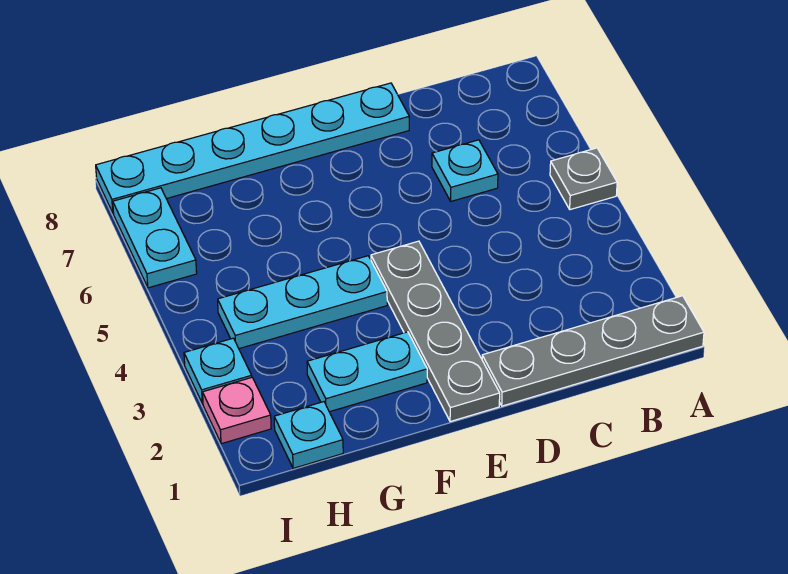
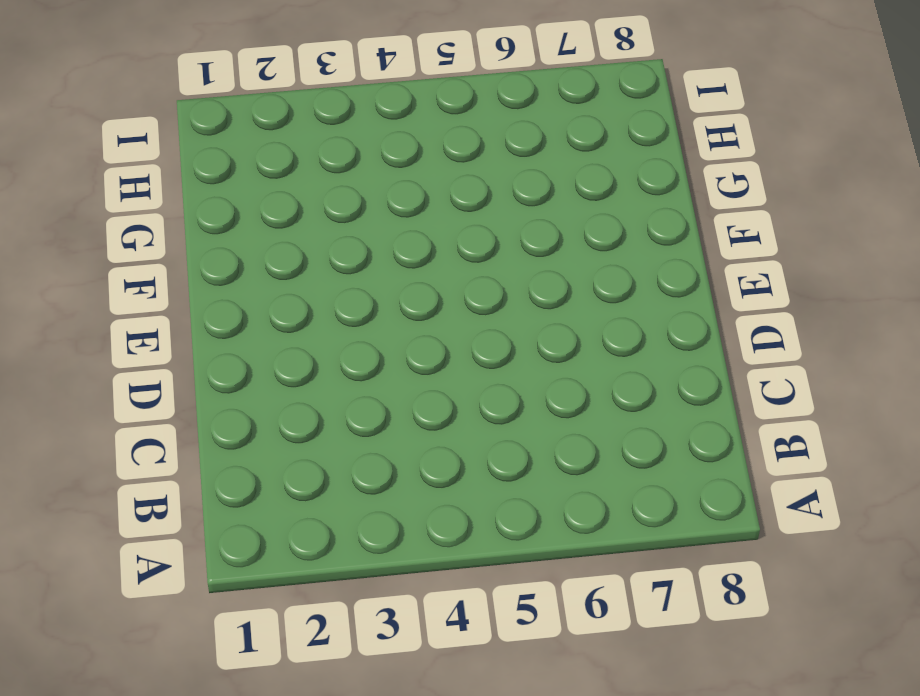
none -> grey 1x4 plate [482,296,704,406]
none -> grey 1x1 plate [550,148,617,210]

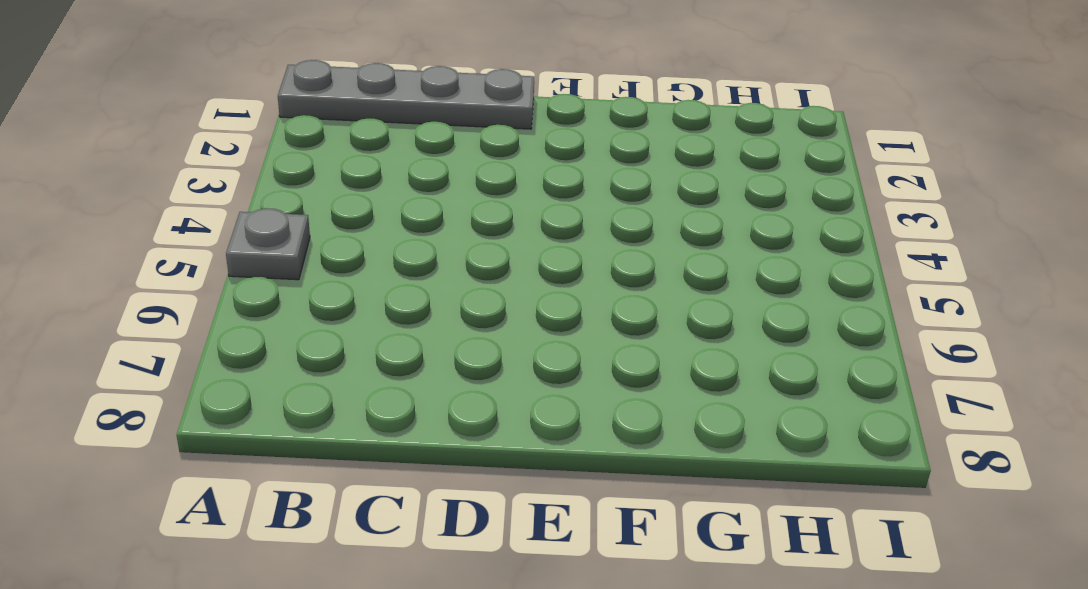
none -> cyan 1x1 plate [432,140,498,201]
none -> cyan 1x6 plate [96,83,409,213]

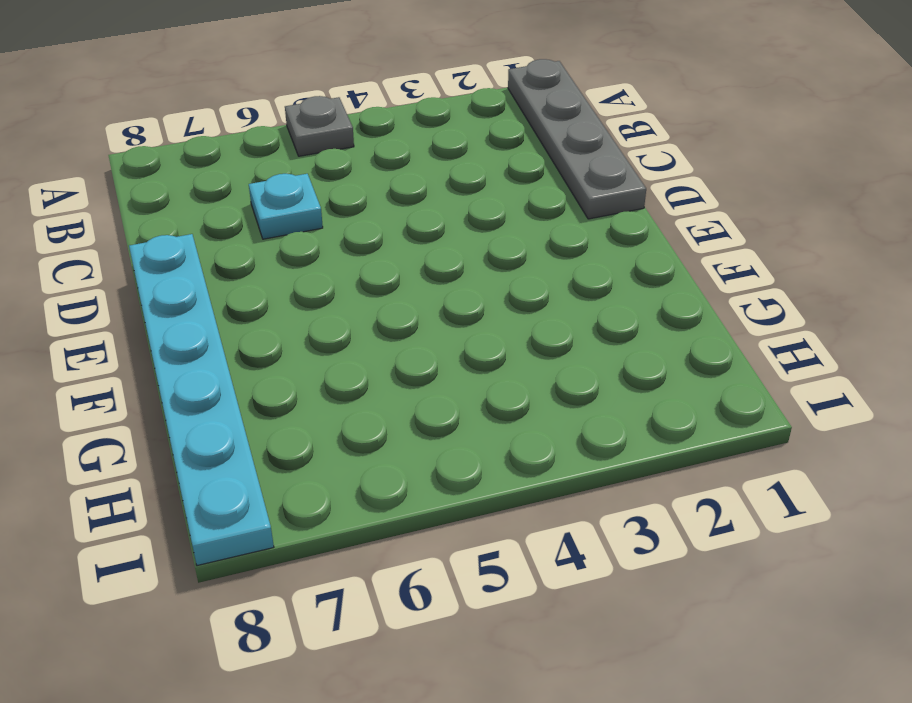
none -> grey 1x4 plate [371,241,500,422]
none -> cyan 1x2 plate [307,332,427,412]

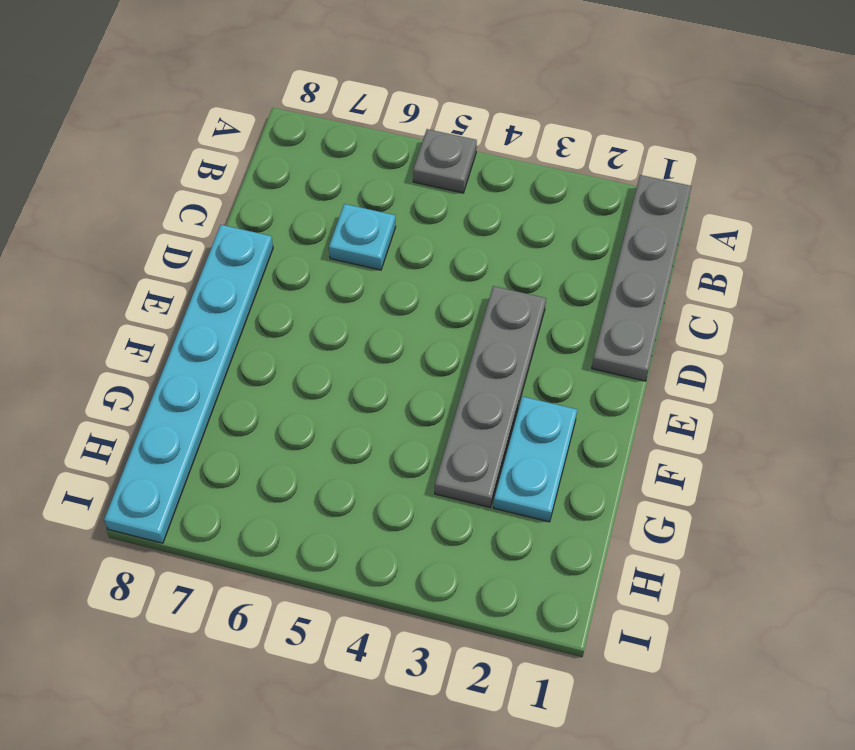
grey 1x4 plate [435,286,546,507] -> grey 1x4 plate turned to [371,241,500,422]
none -> cyan 1x3 plate [218,256,387,349]
none -> cyan 1x1 plate [274,402,343,468]

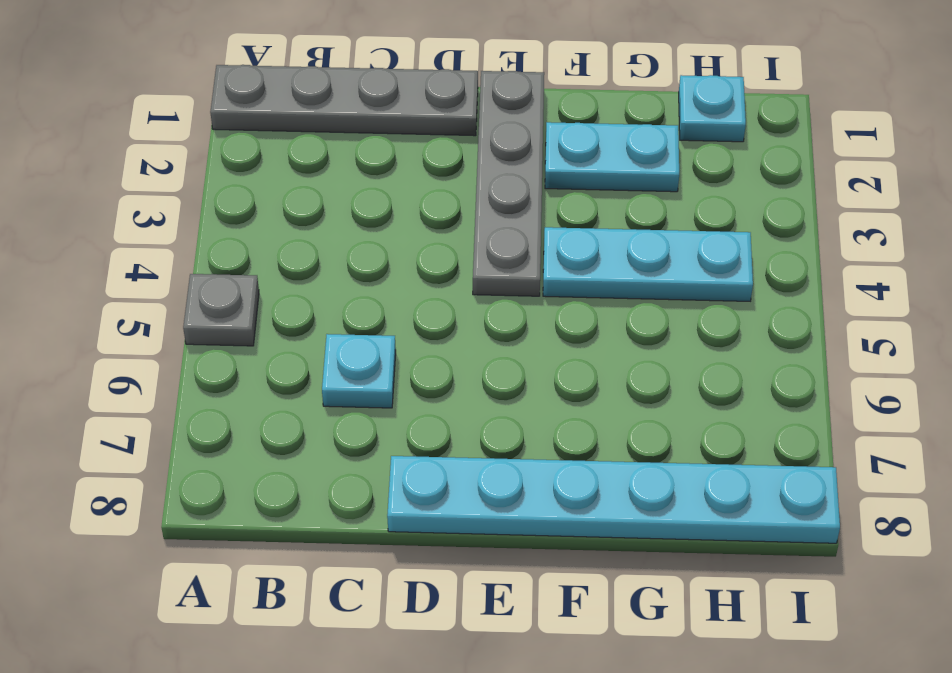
none -> pink 1x1 plate [203,378,271,444]
none -> cyan 1x1 plate [184,338,252,404]

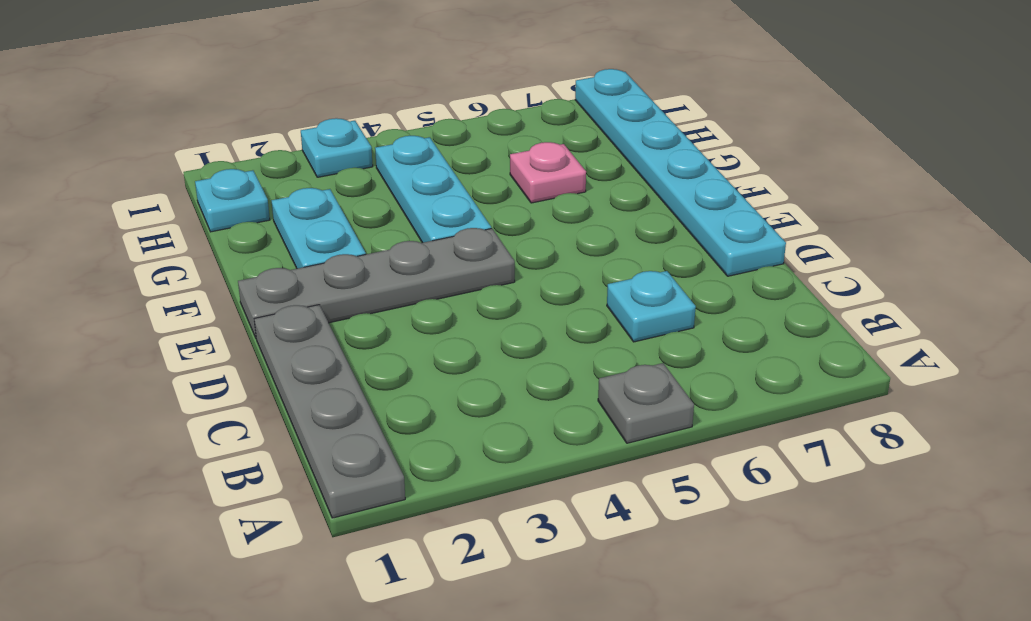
pink 1x1 plate [510,142,586,203] -> pink 1x1 plate moved to [203,378,271,444]
none -> cyan 1x2 plate [113,188,197,288]

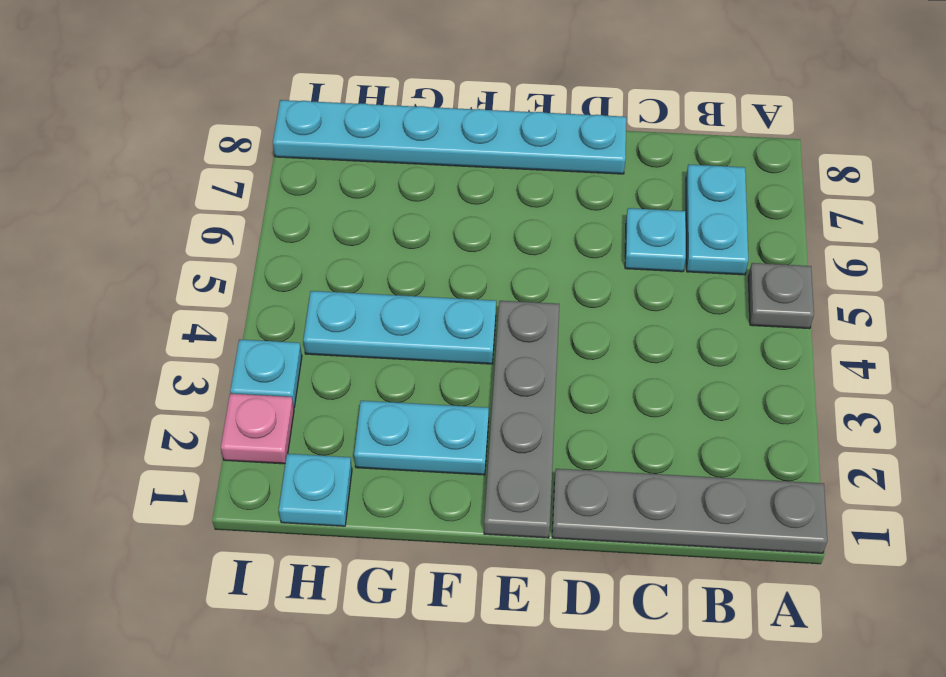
cyan 1x2 plate [686,165,748,275] -> cyan 1x2 plate moved to [113,188,197,288]

